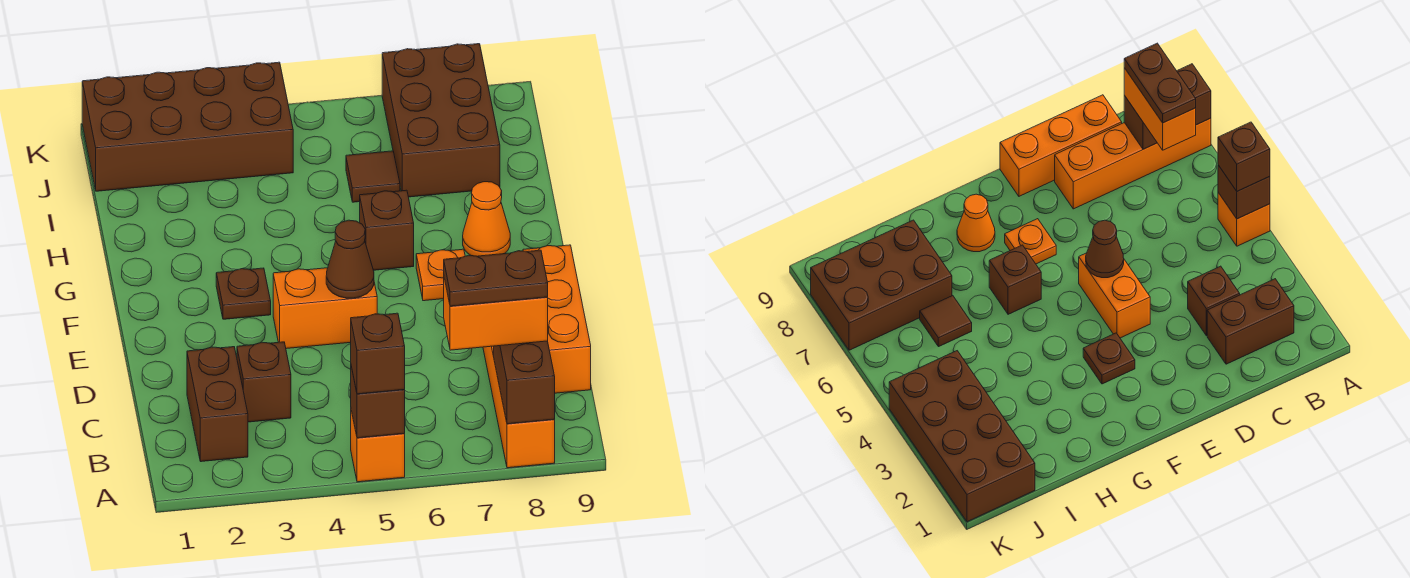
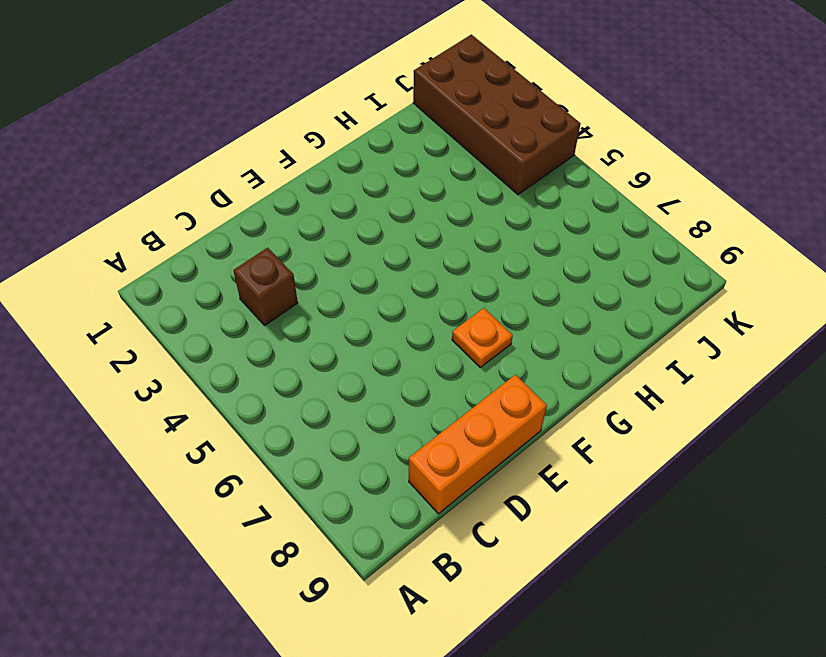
none -> orange 1x1 brick [351,411,405,482]
none -> orange 1x4 brick [483,346,555,468]
none -> brown 1x2 brick [187,347,248,462]

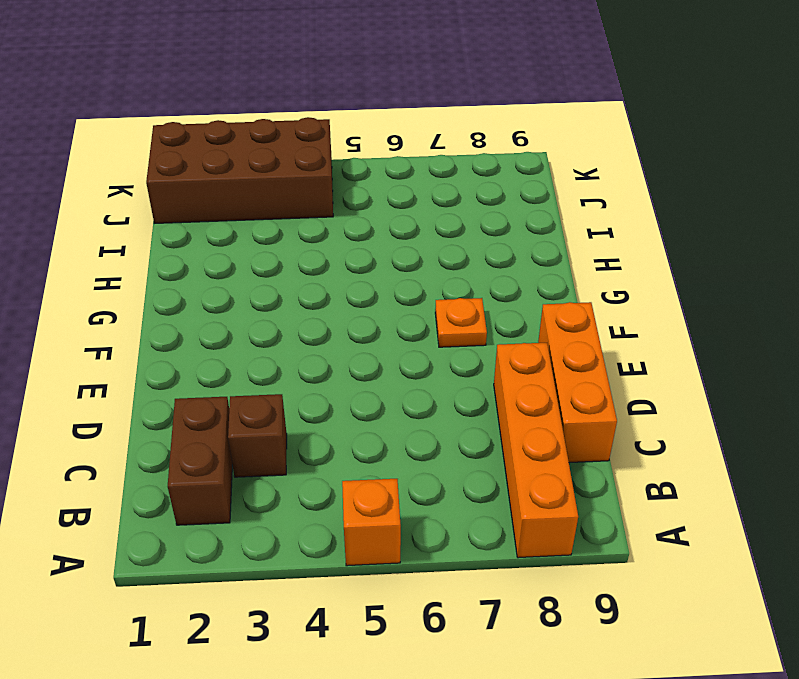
none -> orange 1x2 brick [273,268,377,349]
none -> brown 1x1 plate [216,268,271,319]
none -> brown 1x1 brick [360,190,414,270]

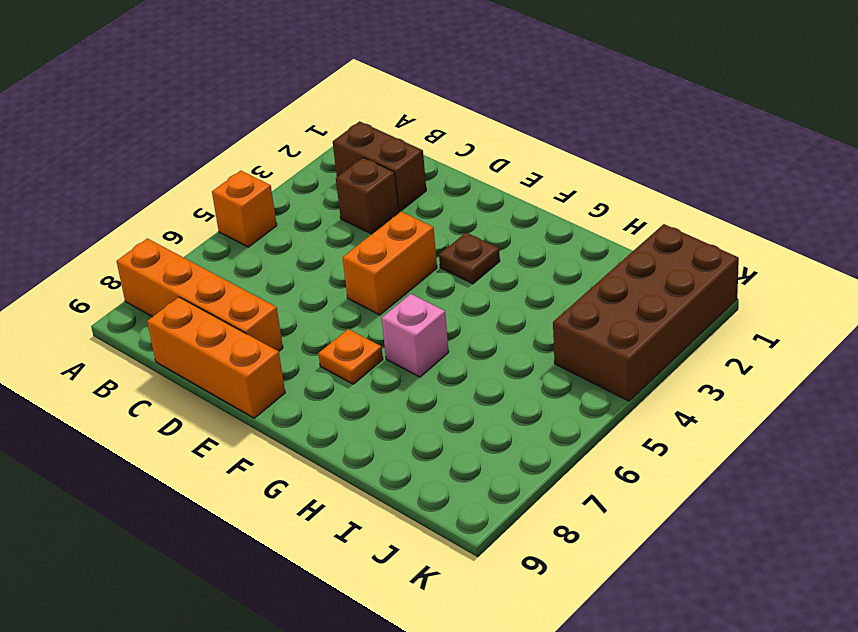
pink 1x1 brick [382,294,449,377] -> brown 1x1 brick [360,190,414,270]
none -> orange 1x1 cone [463,182,510,256]
none -> brown 1x1 tile [346,151,400,202]
none -> brown 2x3 brick [382,44,500,197]

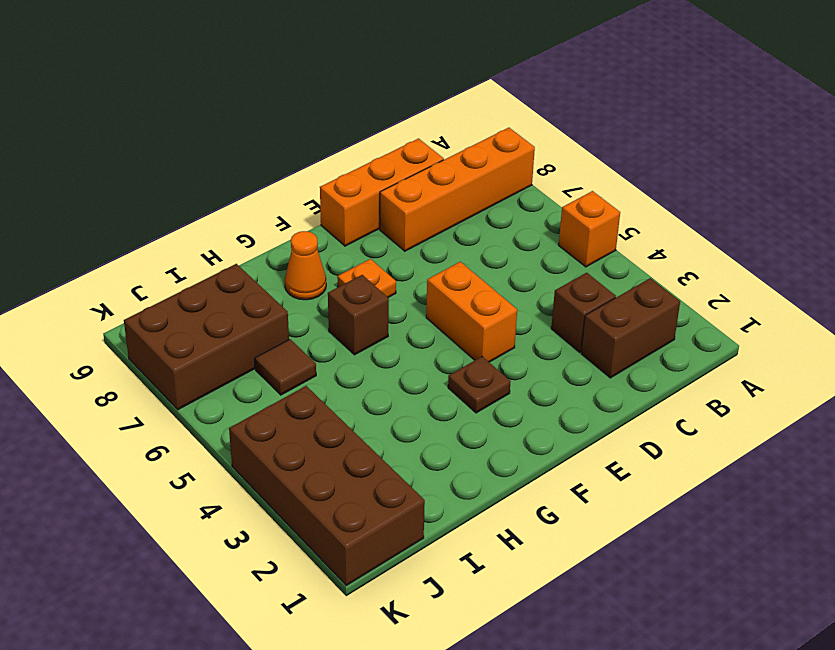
none -> brown 1x1 brick [351,367,405,438]
none -> brown 1x2 brick [494,341,555,424]
none -> brown 1x1 cone [326,220,374,298]

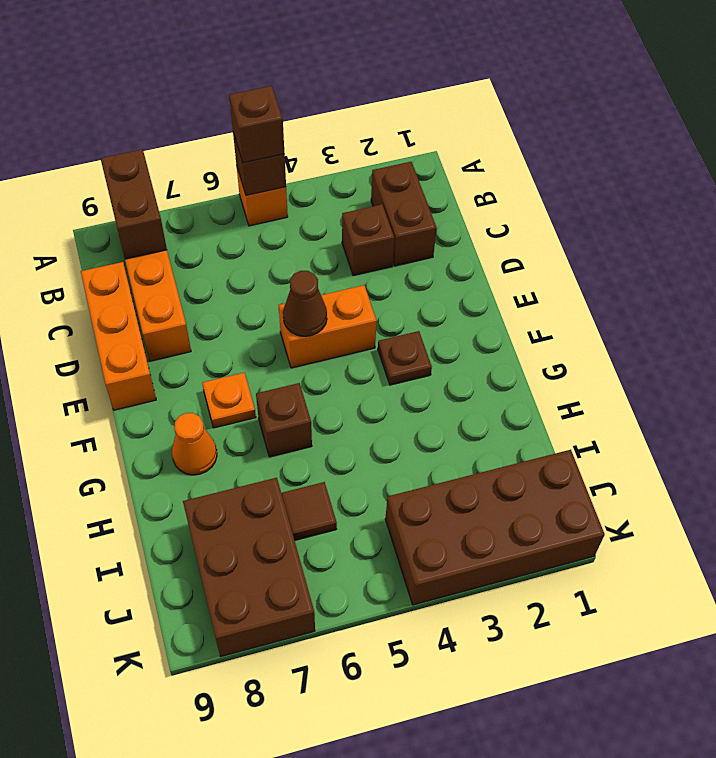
none -> orange 1x2 brick [444,278,548,350]
none -> brown 1x2 plate [444,250,548,306]

